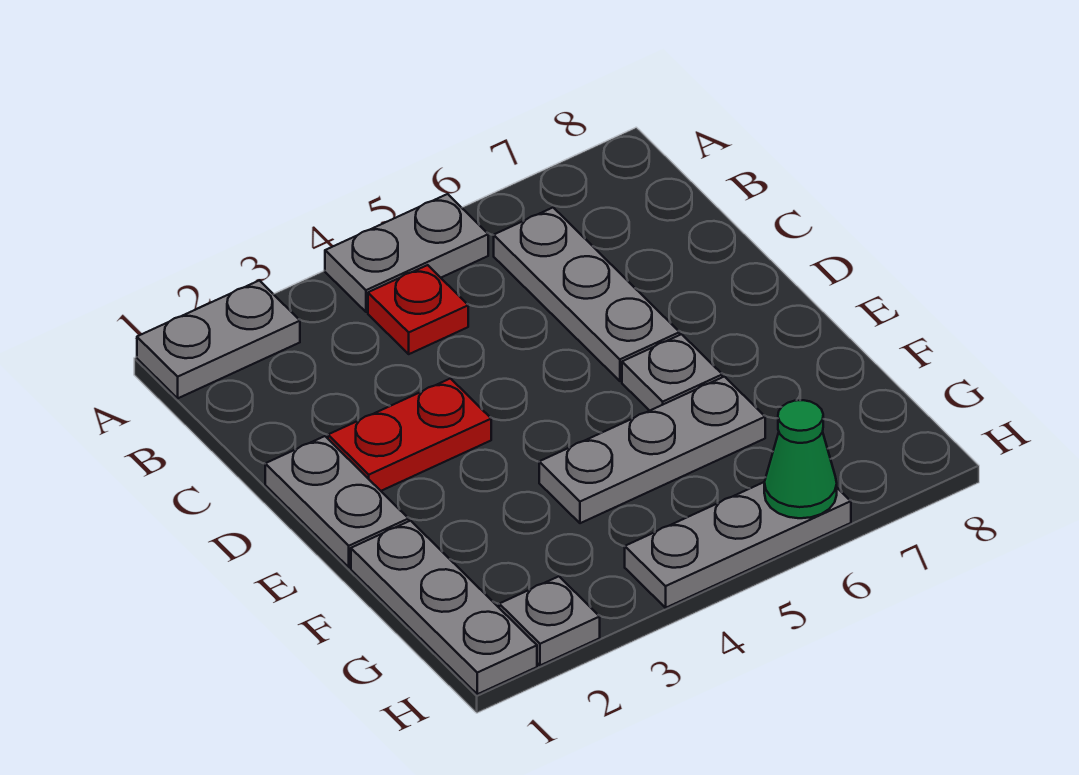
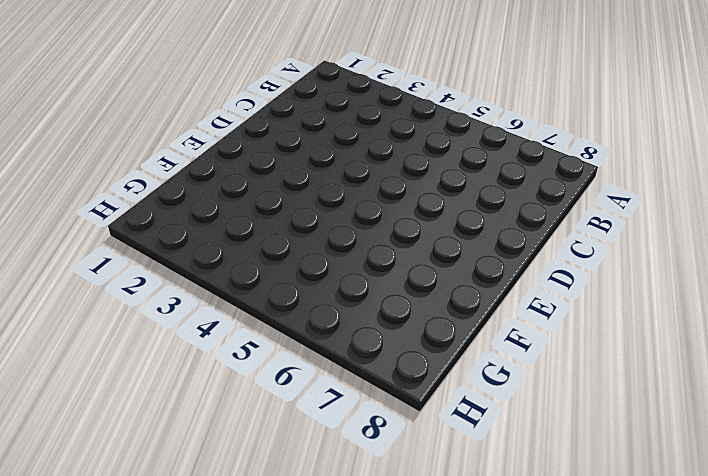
none -> grey 1x2 plate [137,280,300,398]
none -> grey 1x2 plate [325,194,488,312]
none -> red 1x1 plate [368,265,468,354]

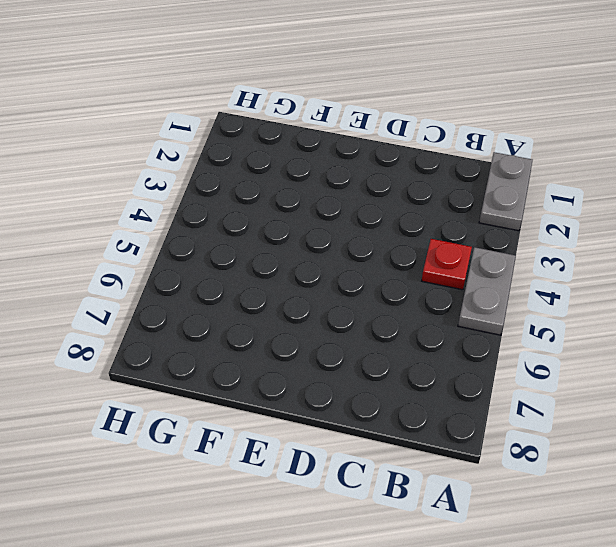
none -> grey 1x3 plate [494,208,680,381]
none -> grey 1x2 plate [265,436,409,567]
none -> red 1x2 plate [328,379,491,491]

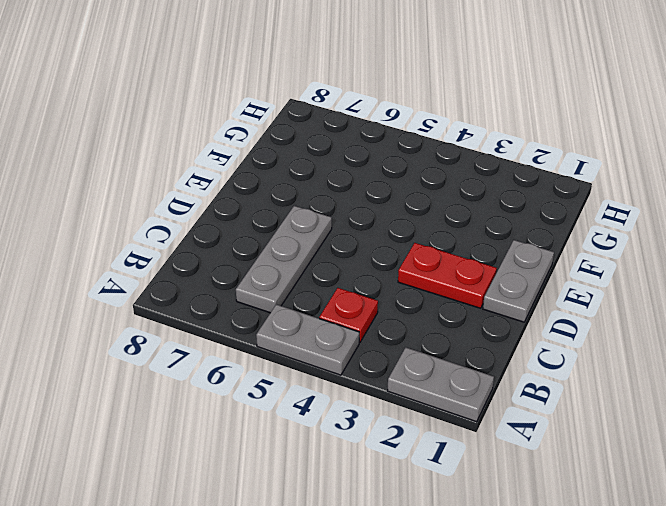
none -> grey 1x1 plate [622,334,722,411]
none -> grey 1x3 plate [351,521,537,694]
none -> grey 1x3 plate [539,377,765,523]

